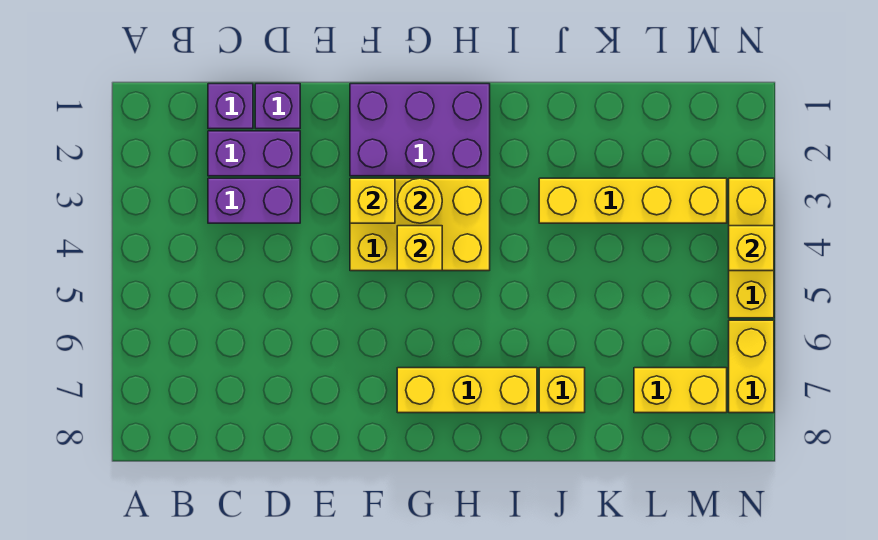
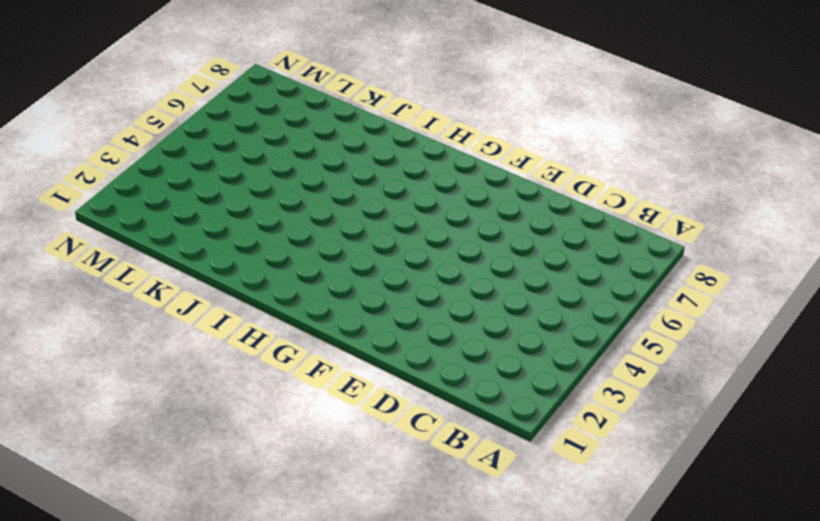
none -> purple 1x1 brick [208,84,253,129]
none -> purple 1x2 brick [208,131,300,176]
none -> purple 1x2 brick [208,178,300,223]

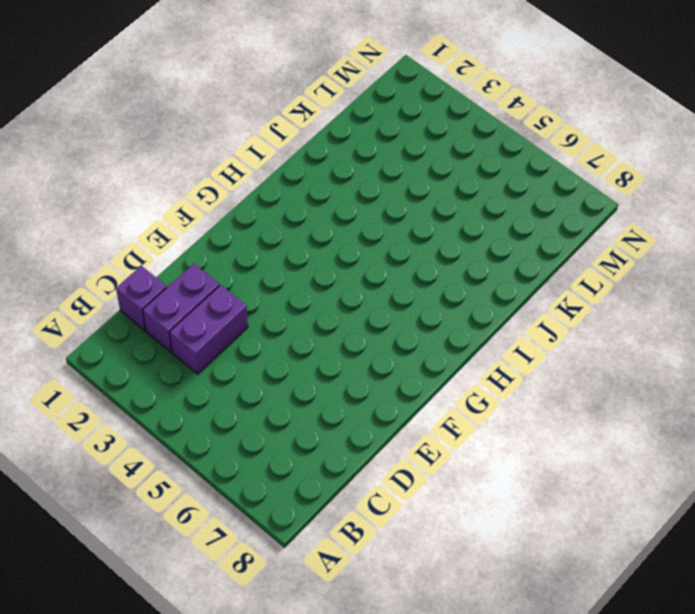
none -> purple 1x1 brick [255,84,300,129]
none -> purple 2x3 brick [350,84,490,176]
none -> yellow 2x3 brick [350,178,490,271]

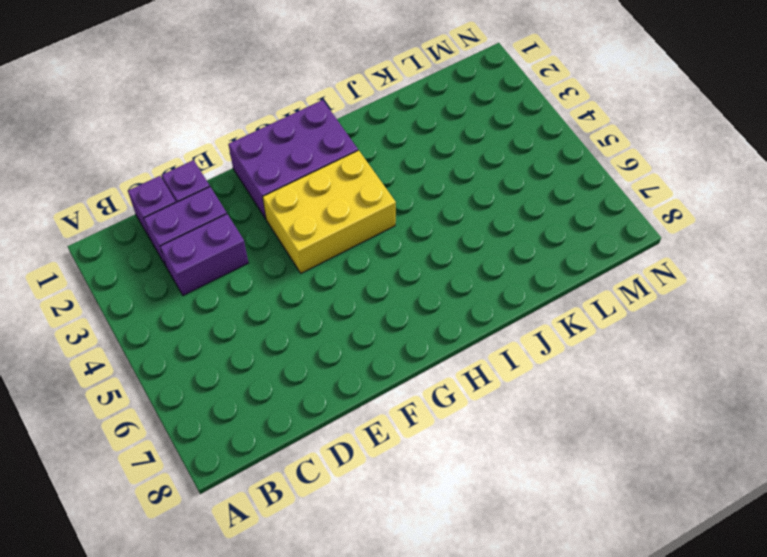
none -> yellow 1x3 brick [397,368,537,413]
none -> yellow 1x4 brick [539,178,727,223]
none -> yellow 1x1 brick [539,368,585,413]

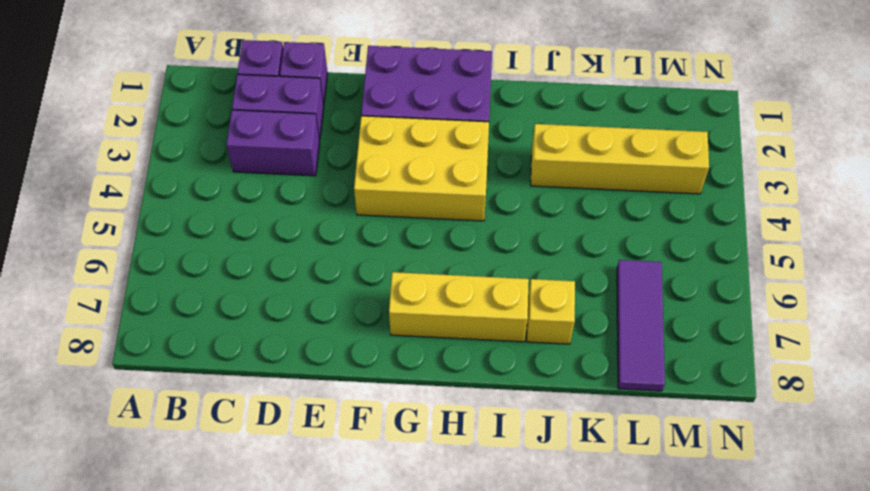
purple 1x3 tile [617,260,665,391] -> yellow 1x2 brick [634,368,727,413]
none -> yellow 1x3 brick [729,178,774,318]
none -> yellow 1x2 brick [729,320,774,413]
none -> yellow 1x1 brick [350,178,395,223]

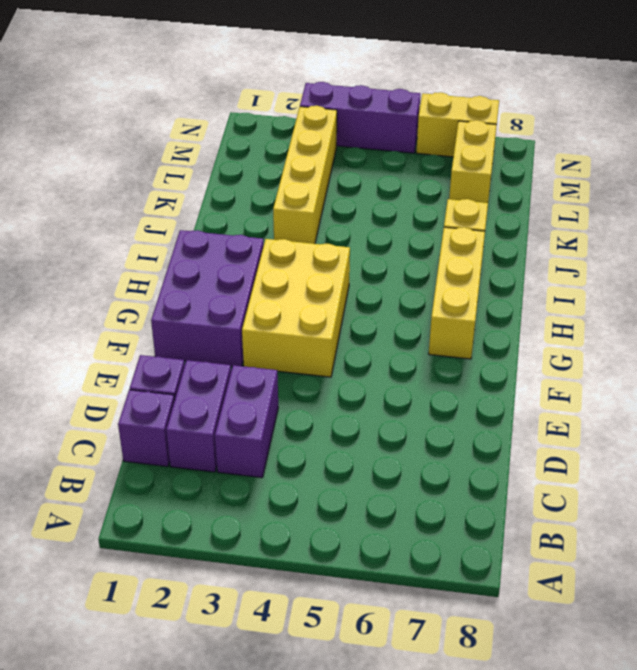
purple 1x3 brick [300,82,420,153] -> yellow 1x3 brick [729,178,774,318]
none -> yellow 1x1 brick [350,178,395,223]
none -> yellow 1x1 round brick [397,178,442,223]
none -> yellow 1x1 brick [397,226,442,271]

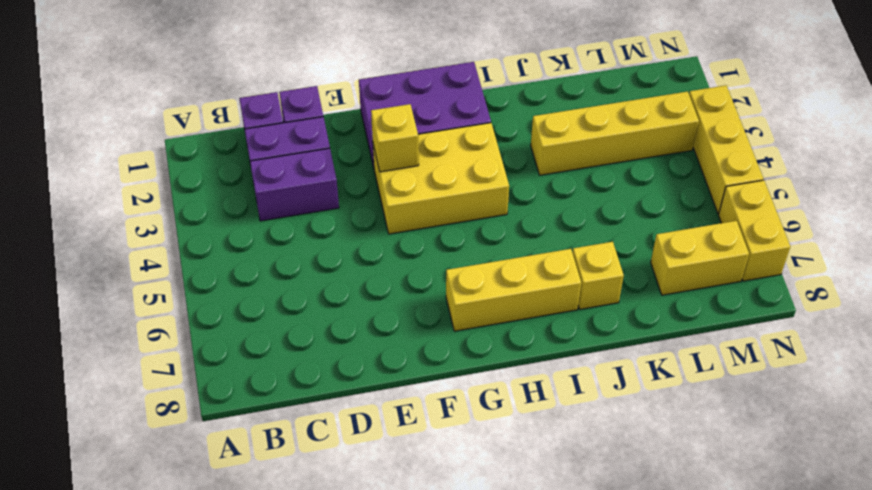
none -> yellow 1x1 round brick [397,178,442,223]
none -> yellow 1x1 brick [397,226,442,271]
none -> yellow 1x1 brick [729,226,774,271]

